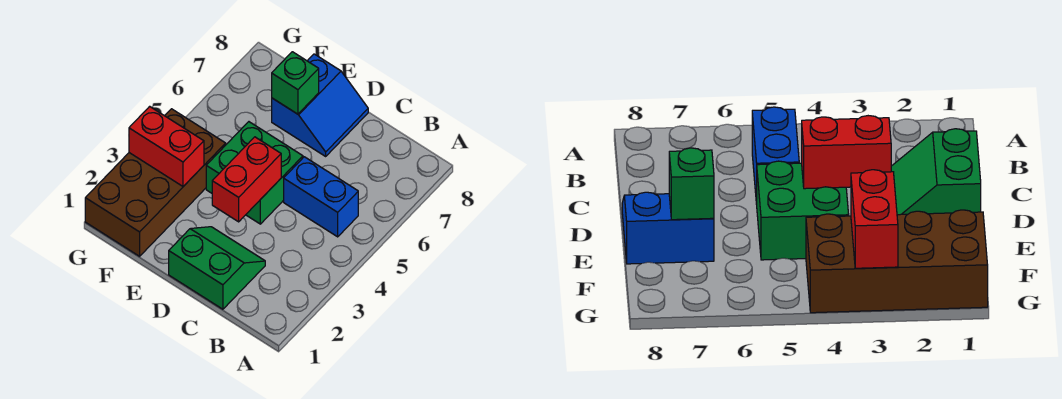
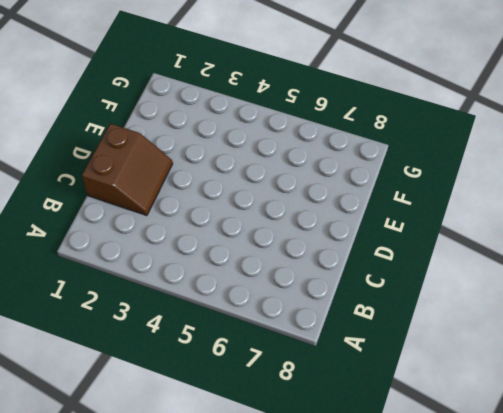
brown 2x2 slope [82,124,173,216] -> green 2x2 slope [169,227,265,309]
none -> blue 1x2 brick [284,157,358,237]
none -> green 2x2 brick [206,122,303,224]

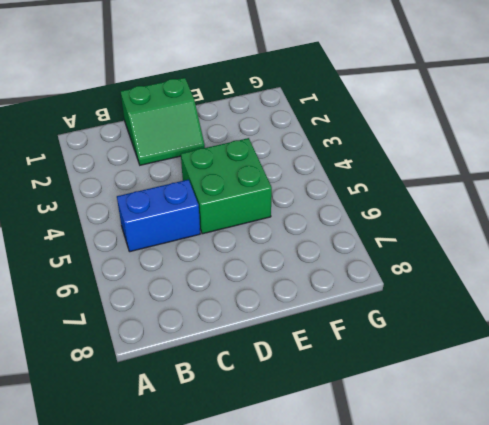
none -> blue 2x2 slope [272,54,368,156]
none -> brown 2x4 brick [85,109,226,256]

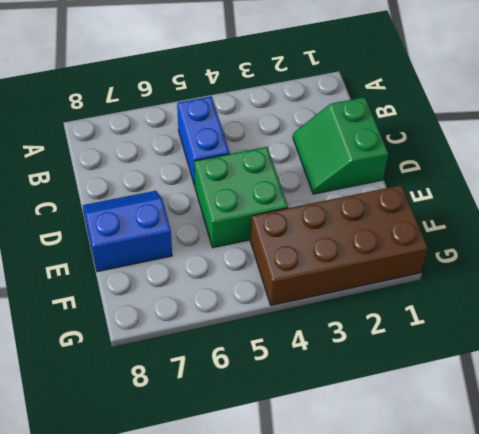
none -> red 1x2 brick [212,137,281,222]
none -> green 1x1 brick [272,52,319,114]

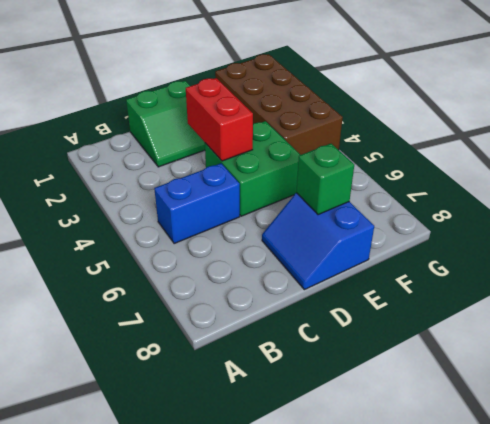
none -> red 1x2 brick [129,106,204,186]

